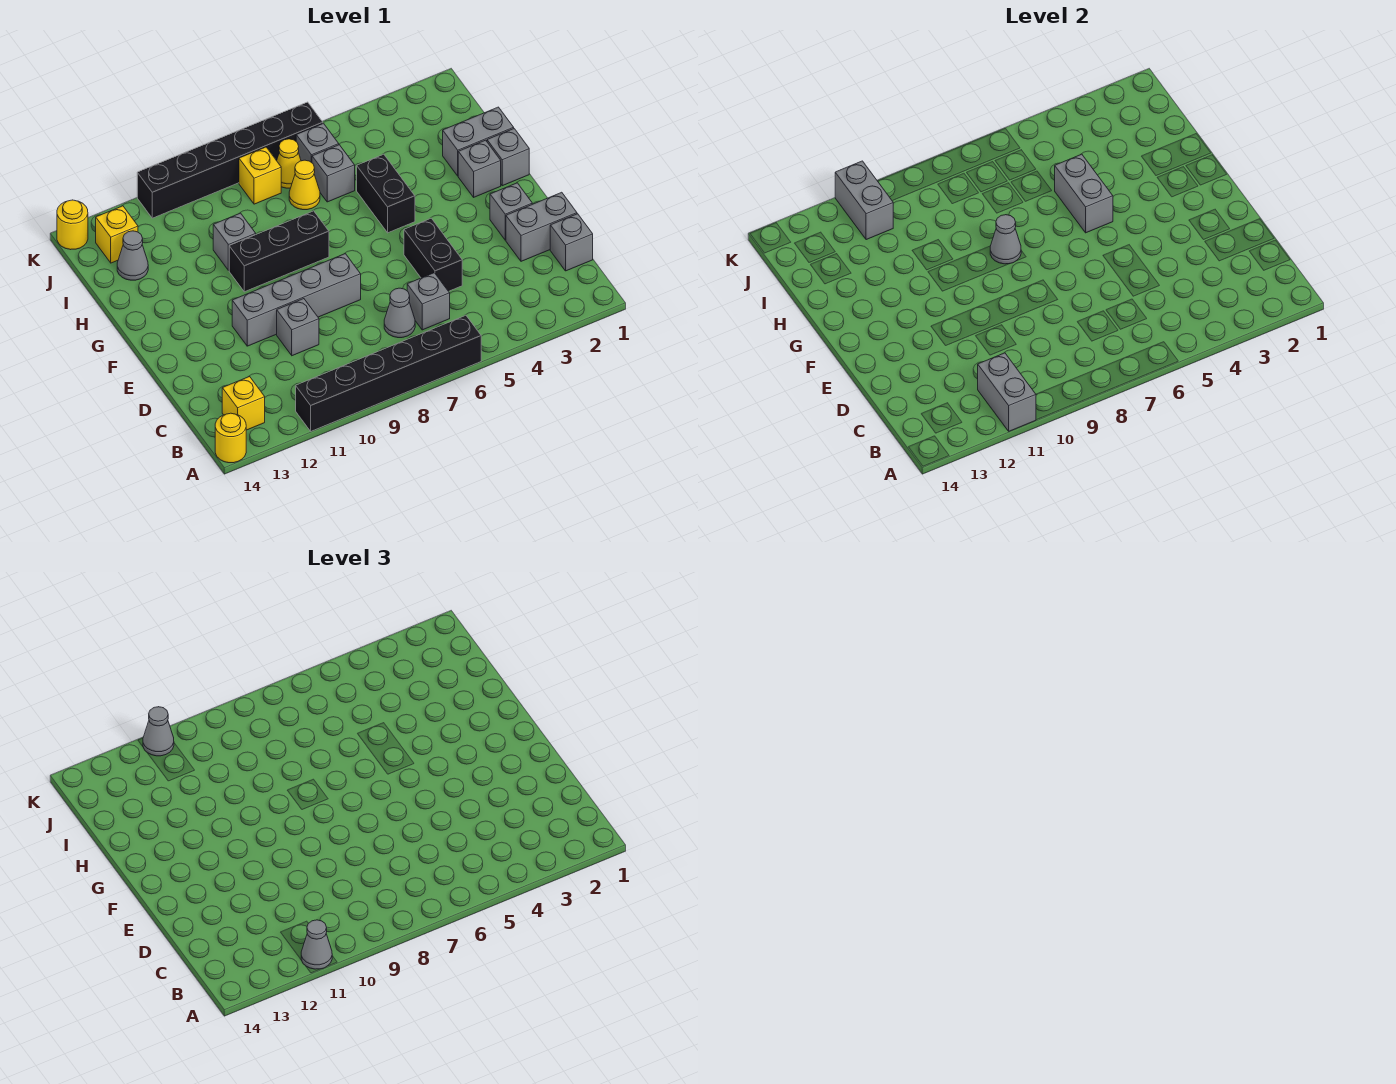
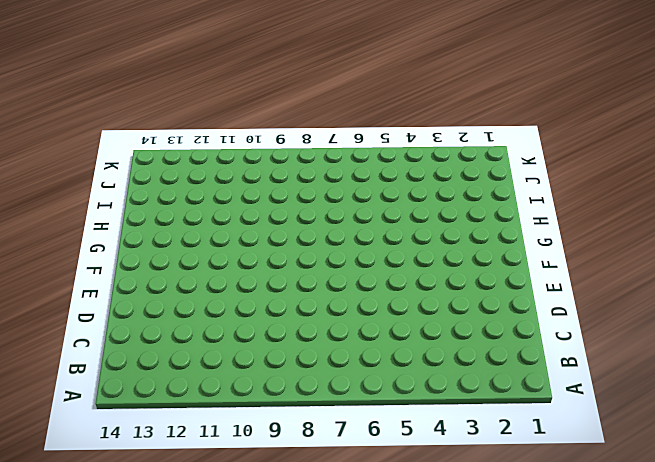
none -> black 1x6 brick [296,315,481,431]
none -> yellow 1x1 round brick [215,413,246,463]
none -> yellow 1x1 brick [222,377,265,430]
none -> grey 1x1 brick [550,214,593,271]

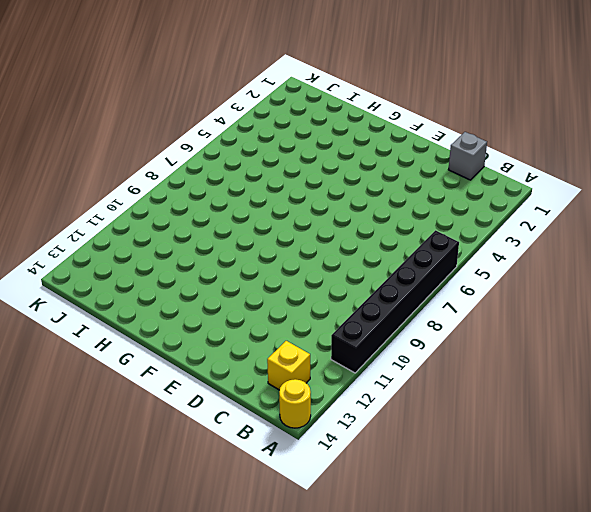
none -> grey 1x1 brick [407,273,450,330]
none -> grey 1x1 cone [384,288,415,338]
none -> grey 1x2 brick [506,192,577,261]
none -> black 1x2 brick [404,218,462,291]

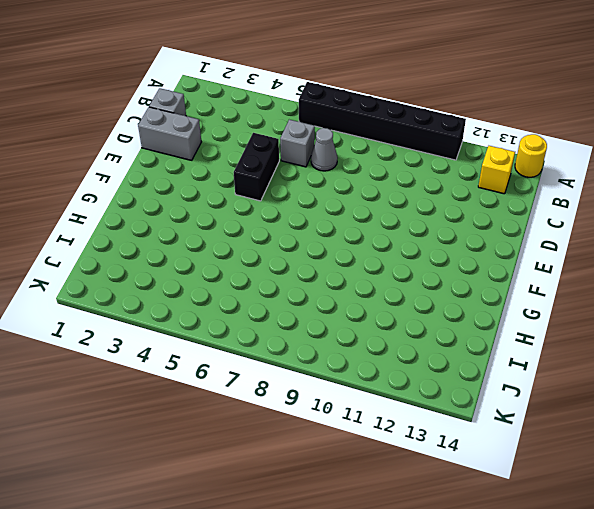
none -> grey 1x1 brick [277,299,319,356]
none -> grey 1x1 brick [490,183,532,240]
none -> grey 1x4 brick [232,254,361,346]
none -> grey 1x1 brick [487,129,529,186]

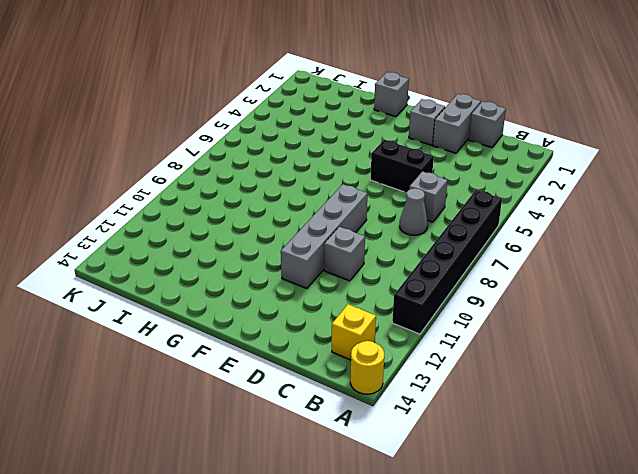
none -> grey 1x1 brick [458,140,501,197]
none -> black 1x2 brick [357,154,415,233]
none -> black 1x3 brick [229,211,329,292]
none -> grey 1x2 brick [443,107,514,176]

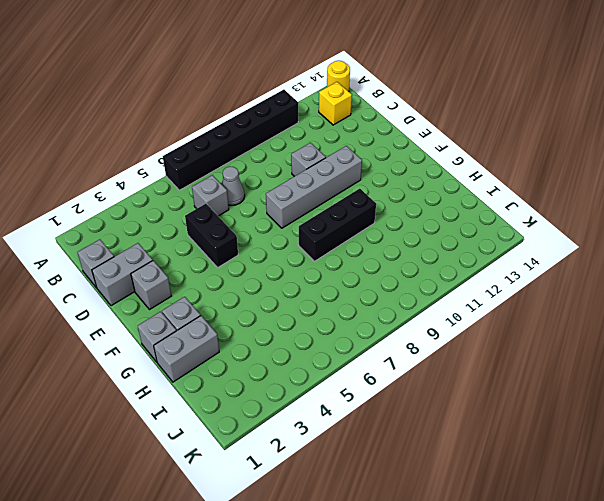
none -> black 1x2 brick [357,154,415,233]
none -> grey 1x1 brick [213,213,256,270]
none -> grey 1x1 brick [312,145,355,202]
none -> yellow 1x1 cone [289,160,320,210]

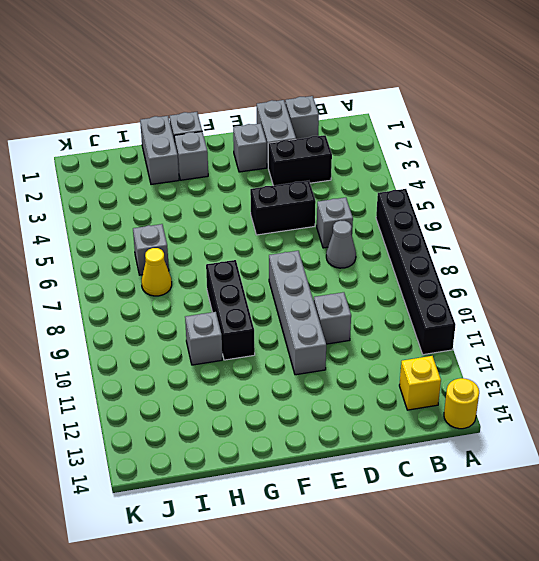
black 1x2 brick [268,135,332,186] -> black 1x2 brick moved to [357,154,415,233]
none -> grey 1x1 cone [117,231,148,280]
none -> grey 1x1 brick [296,123,339,163]
none -> yellow 1x1 cone [277,139,301,188]
none -> yellow 1x1 brick [239,147,281,204]

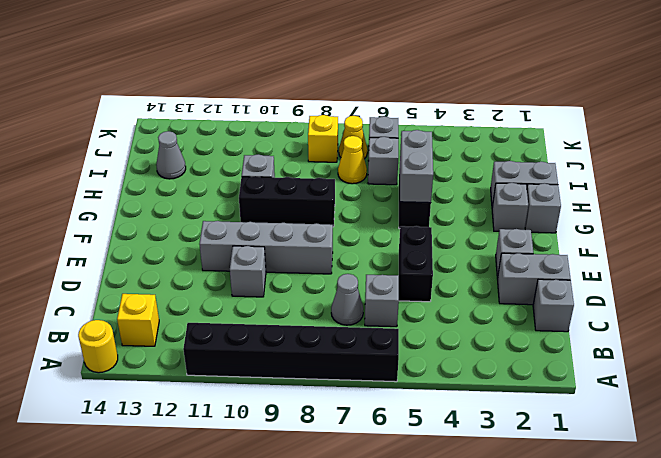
none -> yellow 1x1 brick [96,206,138,263]
none -> black 1x6 brick [137,102,323,218]
none -> yellow 1x1 round brick [57,200,88,250]
none -> grey 1x2 brick [978,353,1036,431]

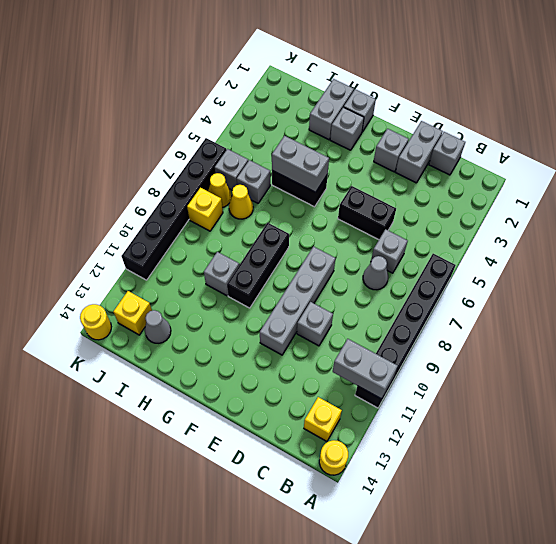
none -> grey 1x1 cone [990,215,1021,264]
none -> grey 1x2 brick [835,161,893,240]
none -> grey 1x1 cone [301,920,332,969]
none -> grey 1x1 cone [143,707,174,756]

